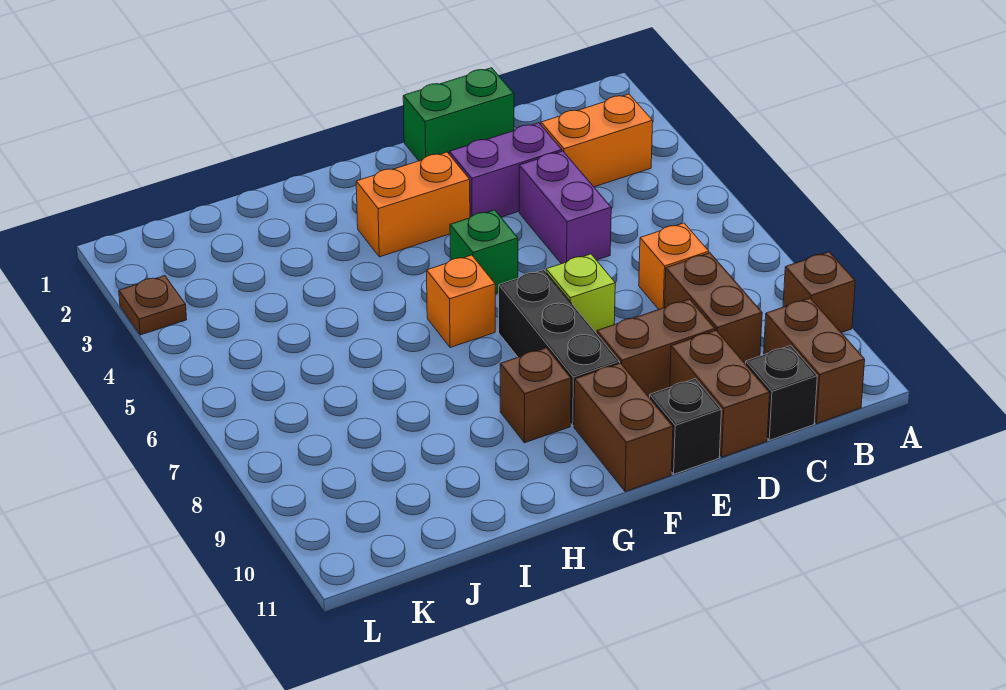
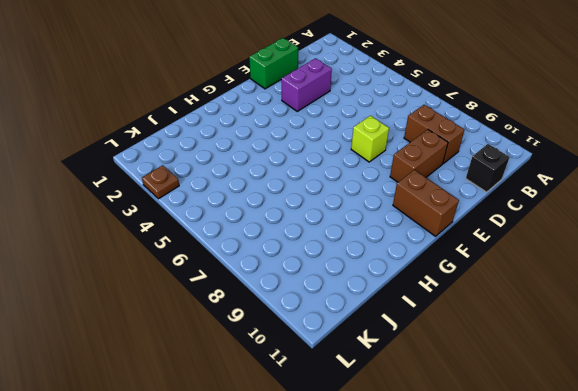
none -> brown 1x1 brick [783,252,855,333]
none -> orange 1x2 brick [541,94,653,187]
none -> brown 1x2 brick [764,298,865,423]

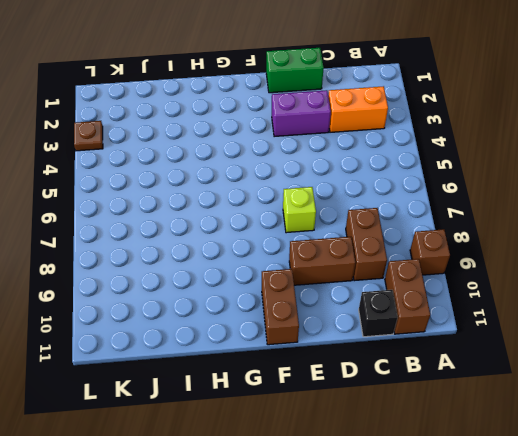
none -> orange 1x1 brick [639,223,709,309]
none -> purple 1x2 brick [519,151,611,264]
none -> brown 1x2 brick [670,330,770,457]

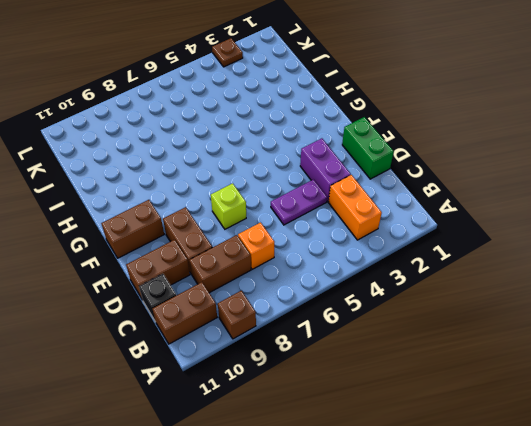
purple 1x2 plate [271,180,327,225] -> purple 1x2 brick [519,151,611,264]
none -> black 1x1 brick [650,379,722,474]
none -> orange 1x2 brick [356,152,470,257]
none -> green 1x1 brick [450,210,518,294]

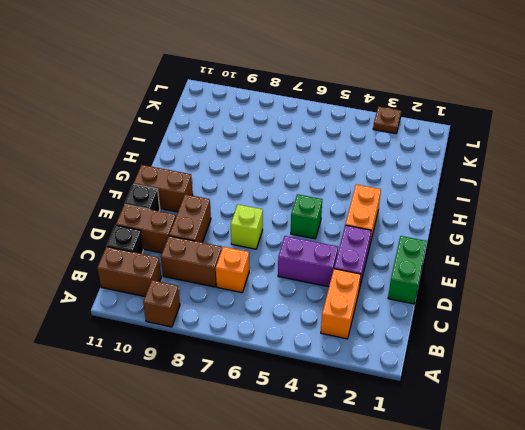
none -> black 1x3 brick [499,270,620,426]
none -> orange 1x1 brick [427,255,495,348]
none -> brown 1x1 brick [500,348,571,443]

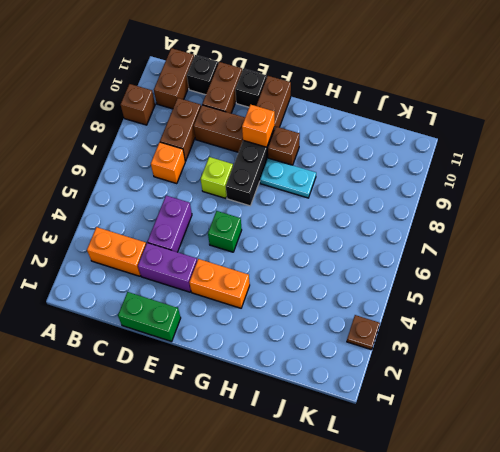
orange 1x1 brick [242,104,275,147] -> orange 1x1 brick moved to [427,255,495,348]
cyan 1x2 plate [260,158,316,198] -> none

